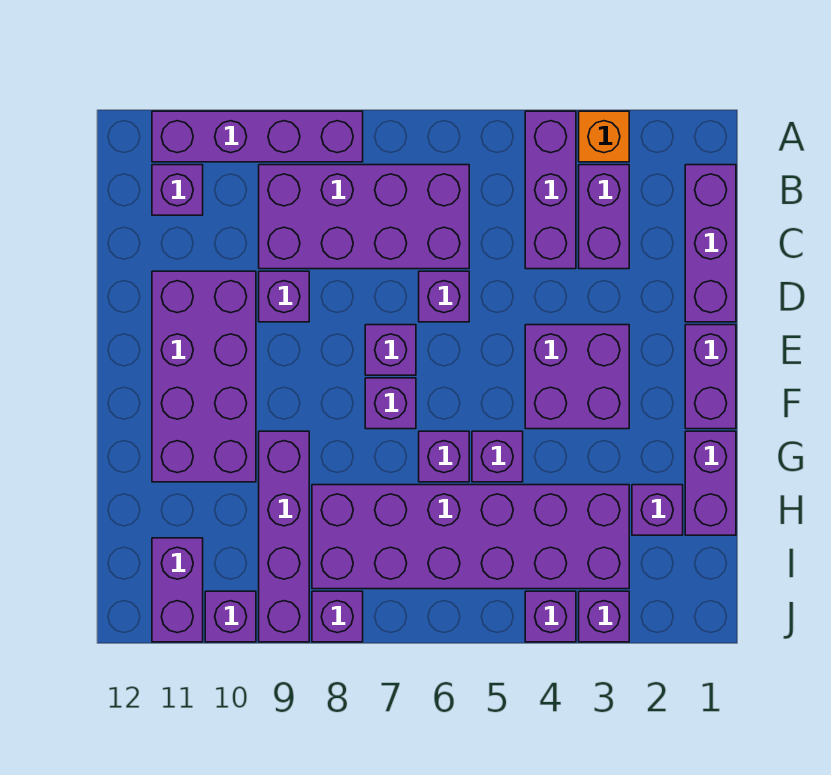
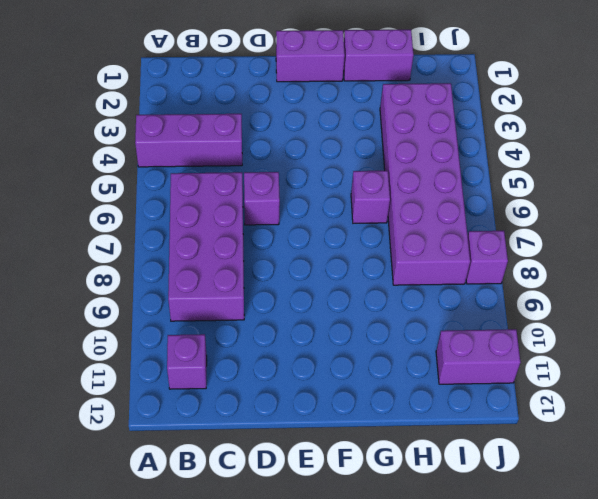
none -> orange 1x1 brick [579,111,629,162]
none -> purple 1x4 brick [152,111,363,162]
none -> purple 1x3 brick [685,165,736,322]

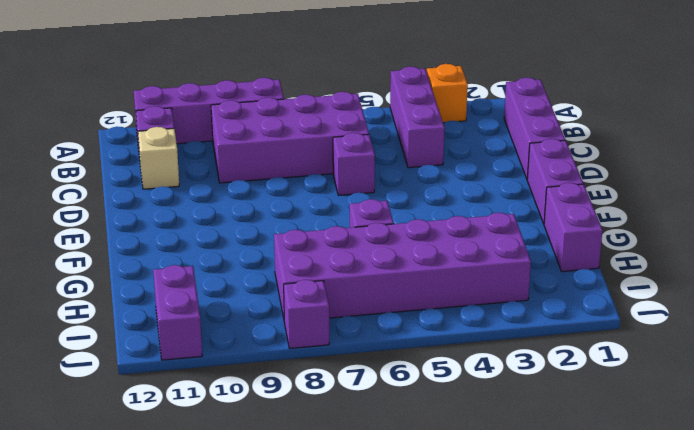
tan 1x1 brick [138,127,179,189] -> none
none -> purple 1x2 brick [579,165,629,269]
none -> purple 1x1 brick [259,271,309,322]
none -> purple 2x4 brick [152,271,256,482]

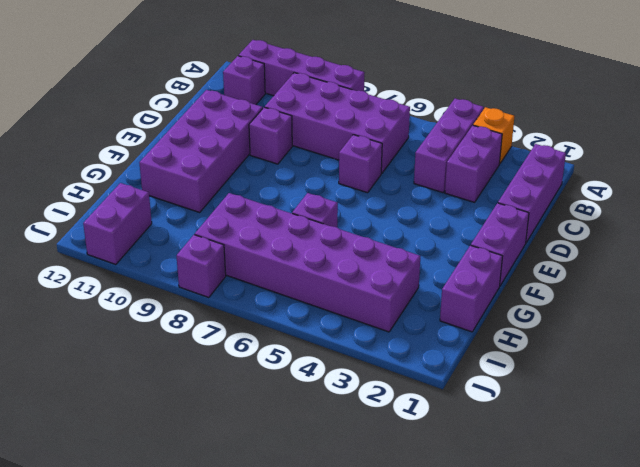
none -> purple 2x2 brick [525,325,629,429]
none -> purple 1x1 brick [365,325,416,375]
none -> purple 1x1 brick [365,378,416,429]

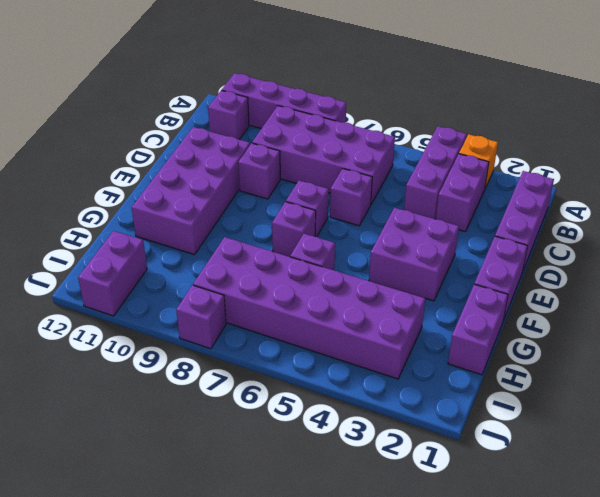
none -> purple 1x1 brick [472,431,523,482]
none -> purple 1x4 brick [259,431,309,642]
none -> purple 1x1 brick [632,485,683,535]

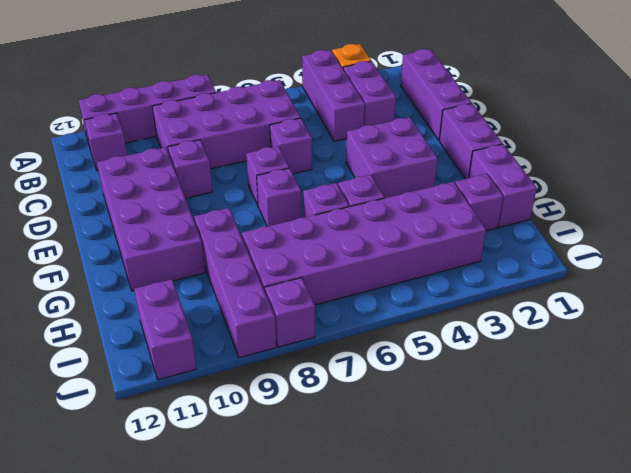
none -> purple 1x1 brick [579,591,629,642]
none -> purple 1x1 brick [525,591,576,642]
none -> purple 1x1 brick [205,591,256,642]

